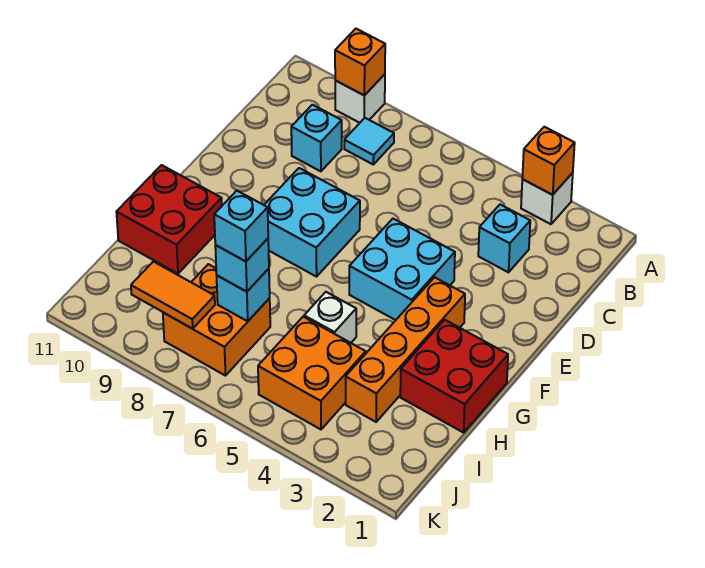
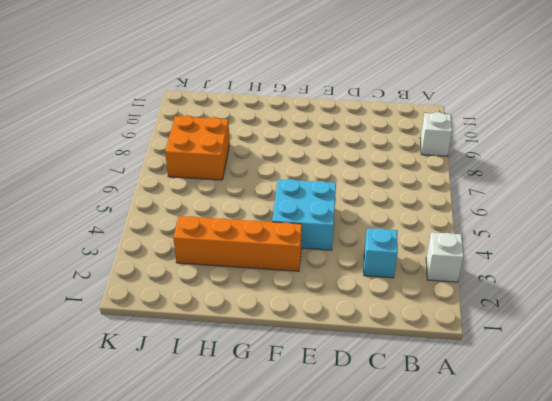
none -> cyan 1x1 tile [344,118,394,164]
none -> cyan 1x1 brick [291,105,342,171]
none -> cyan 2x2 brick [264,168,360,277]

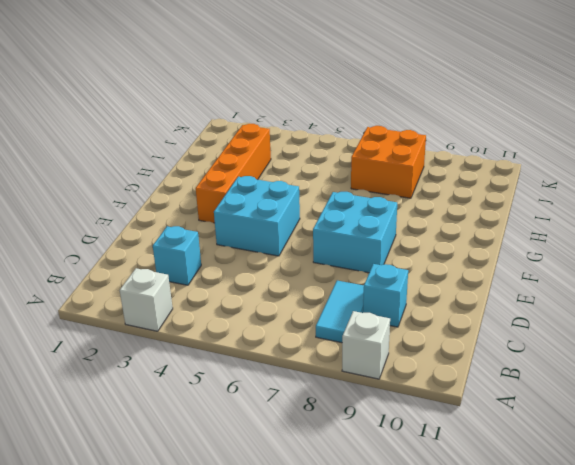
cyan 1x2 tile [316,280,364,343] -> cyan 1x1 tile [344,118,394,164]
none -> red 2x2 brick [400,320,508,433]
none -> red 2x2 brick [117,165,222,274]
none -> white 1x1 brick [304,292,356,343]

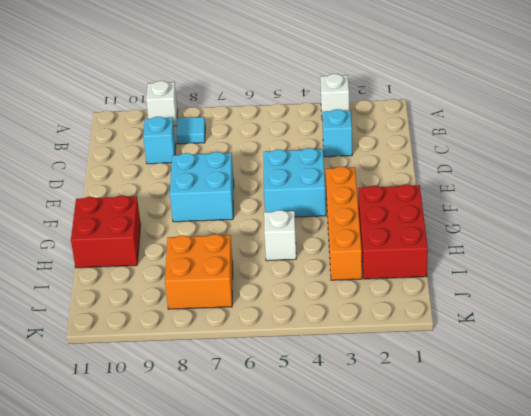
red 2x3 brick [358,184,428,279] -> red 2x2 brick [400,320,508,433]
none -> orange 2x2 brick [258,317,366,429]
none -> orange 1x1 brick [522,127,575,195]
none -> orange 1x1 brick [335,29,385,95]

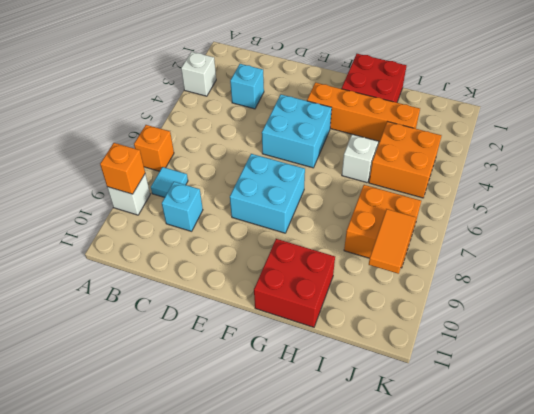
orange 1x1 brick [134,125,174,171] -> orange 1x1 brick moved to [522,127,575,195]
none -> cyan 1x1 brick [217,269,270,321]
none -> cyan 1x1 brick [215,239,269,292]
none -> cyan 1x1 brick [214,191,268,261]

